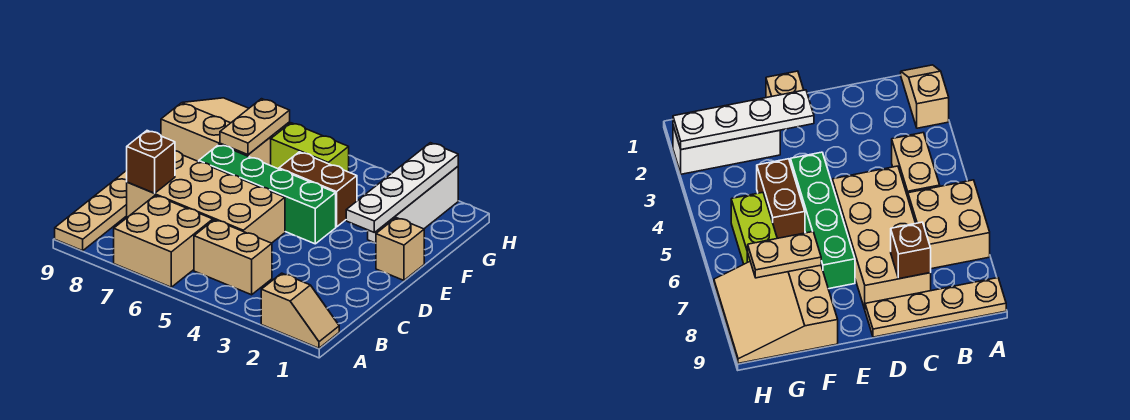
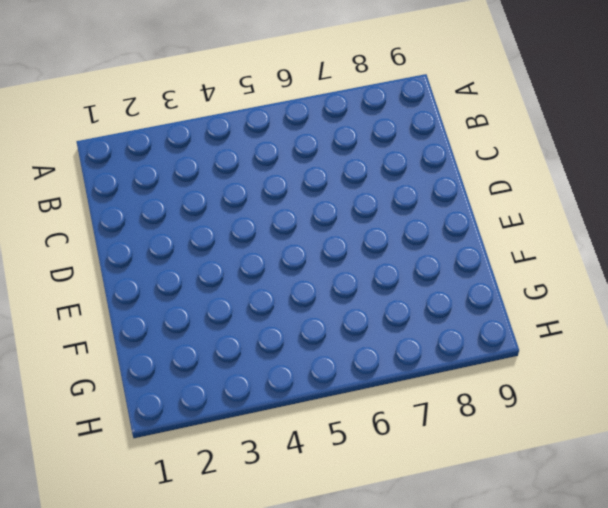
none -> tan 1x2 slope [261,273,339,348]
none -> tan 2x2 brick [114,195,213,287]
none -> tan 1x4 plate [55,170,127,251]

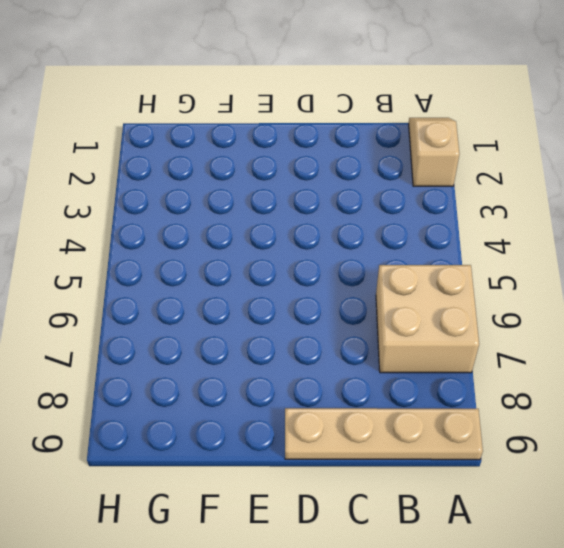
none -> tan 1x2 brick [194,220,272,295]
none -> tan 2x4 brick [127,151,285,243]
none -> tan 1x1 brick [376,218,424,280]

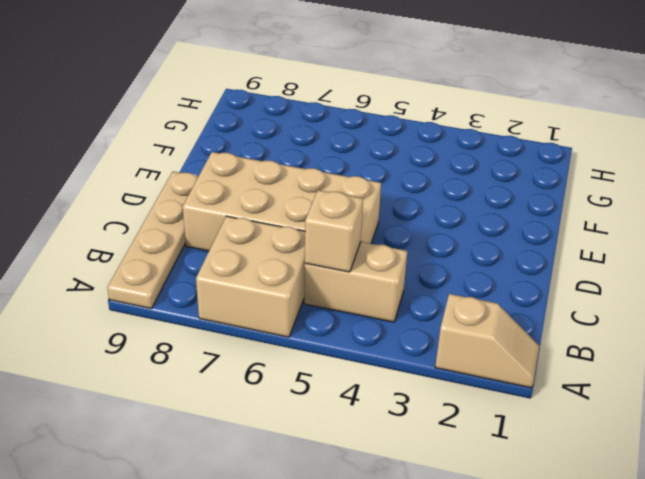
tan 1x1 brick [305,190,363,272] -> tan 1x1 brick moved to [376,218,424,280]
none -> green 1x4 brick [199,145,336,244]
none -> white 1x3 brick [368,167,458,243]
none -> brown 1x2 brick [279,152,357,227]

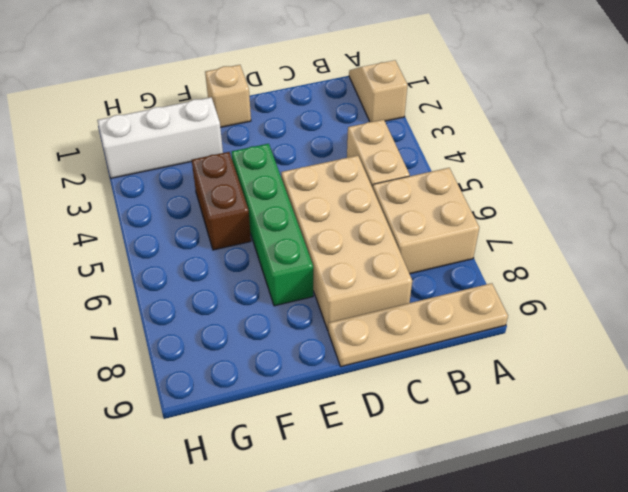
none -> tan 3x3 slope [161,98,288,165]
none -> lime 1x2 brick [271,123,349,172]
none -> brown 1x1 brick [127,131,175,193]

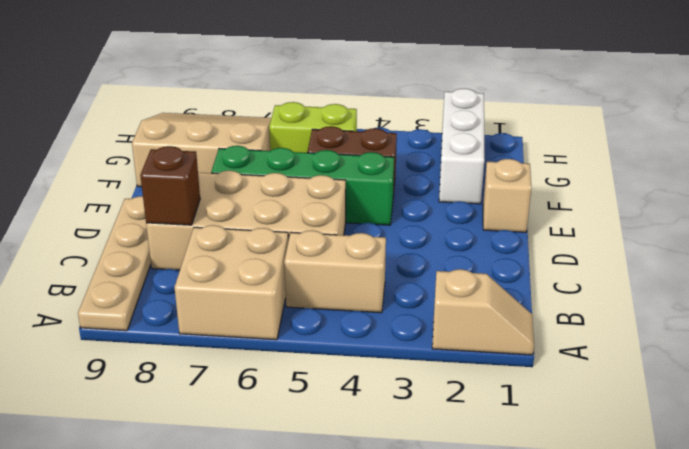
none -> white 1x4 plate [346,143,458,232]
none -> tan 1x2 plate [220,99,290,155]

